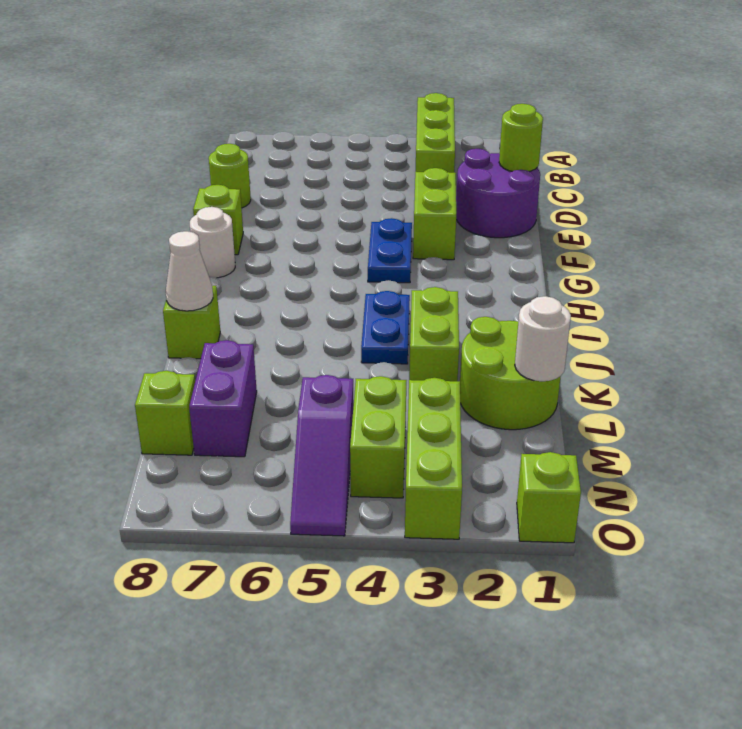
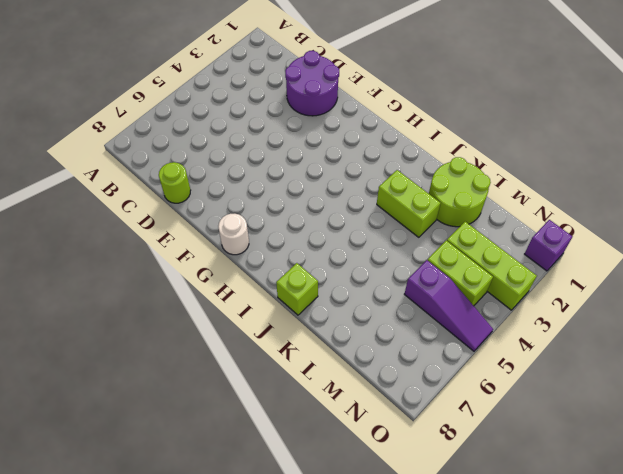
purple 1x1 brick [525,220,573,271] -> lime 1x1 brick [517,452,581,543]
none -> lime 1x3 brick [416,93,455,173]
none -> lime 1x2 brick [413,168,456,260]
none -> blue 1x2 plate [368,218,412,283]

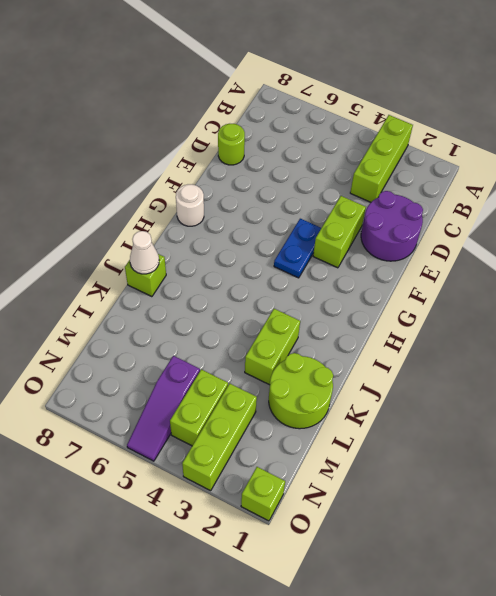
none -> lime 1x1 brick [193,185,243,255]
none -> blue 1x2 plate [361,291,410,364]
none -> purple 1x2 brick [189,340,257,457]

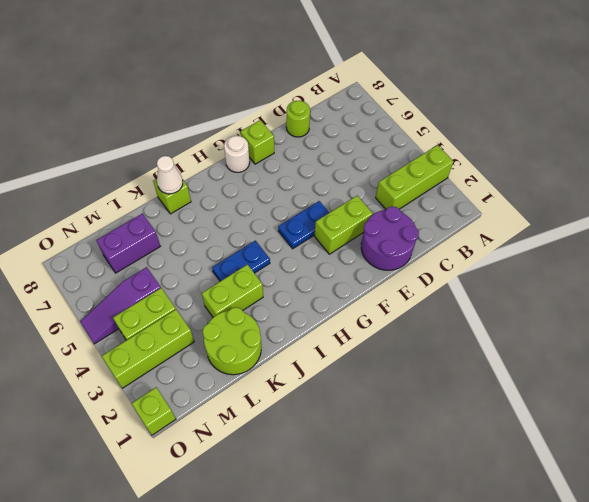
none -> lime 1x1 brick [135,371,195,455]
none -> lime 1x1 round brick [499,104,543,171]
none -> white 1x1 round brick [515,296,571,381]

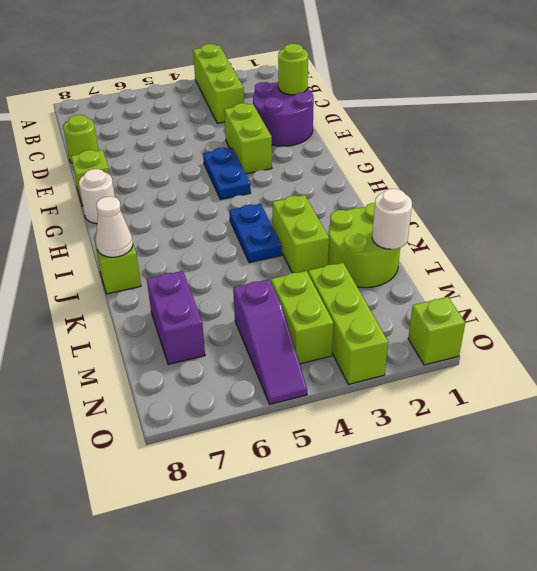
none -> lime 1x1 brick [135,371,195,455]

